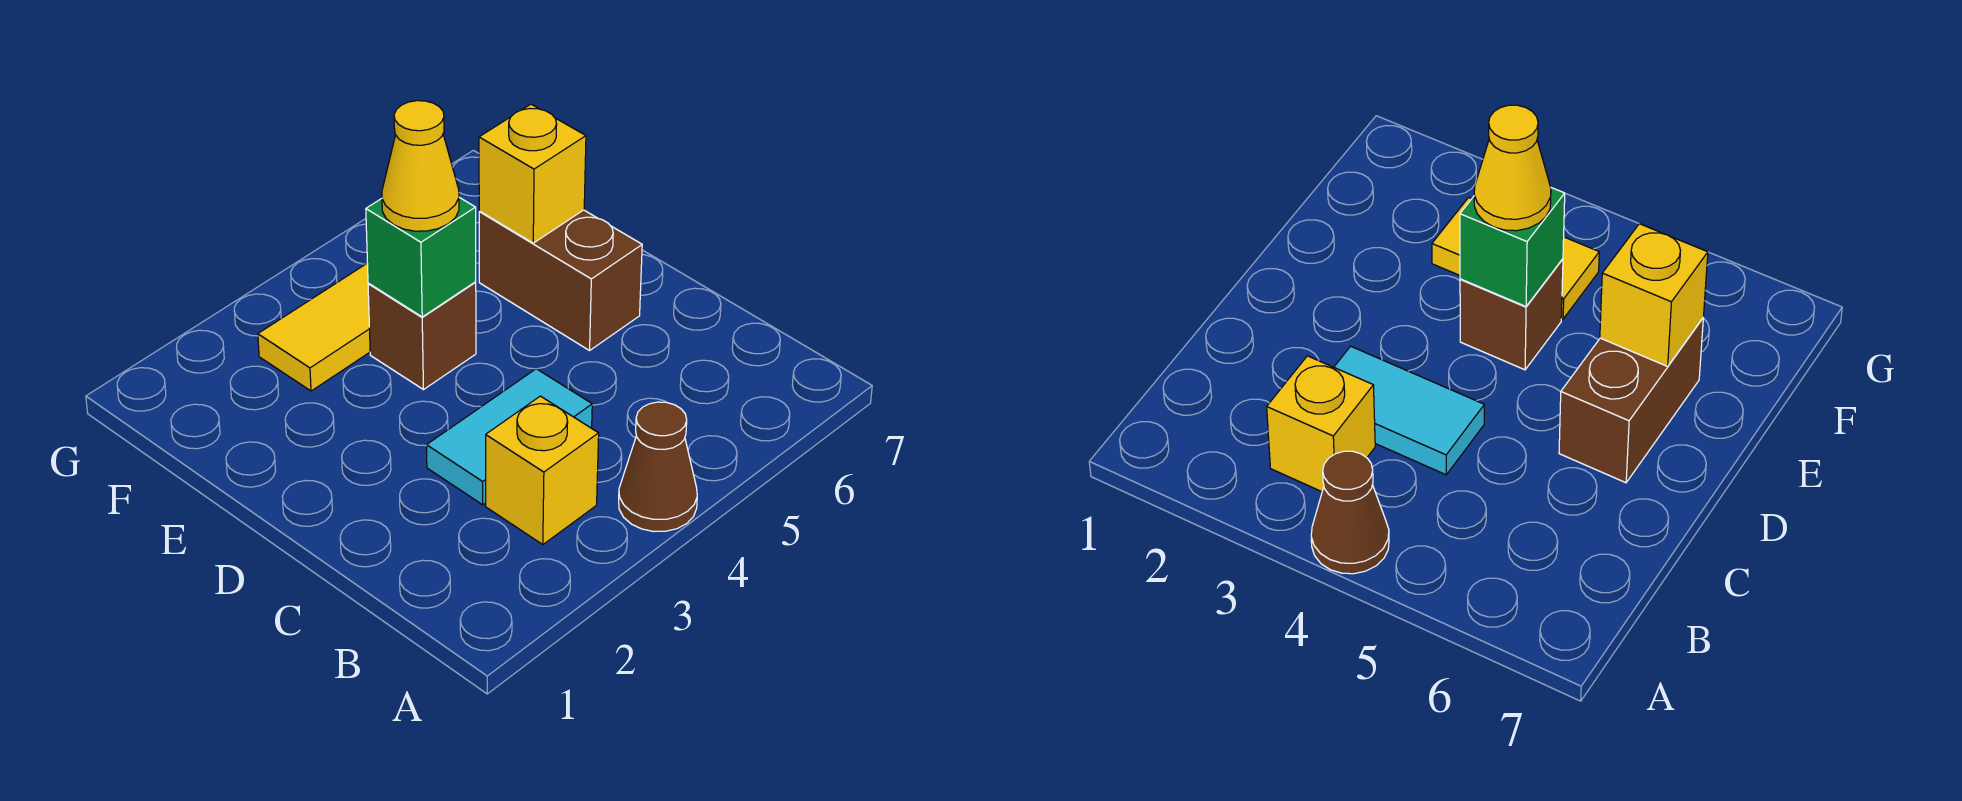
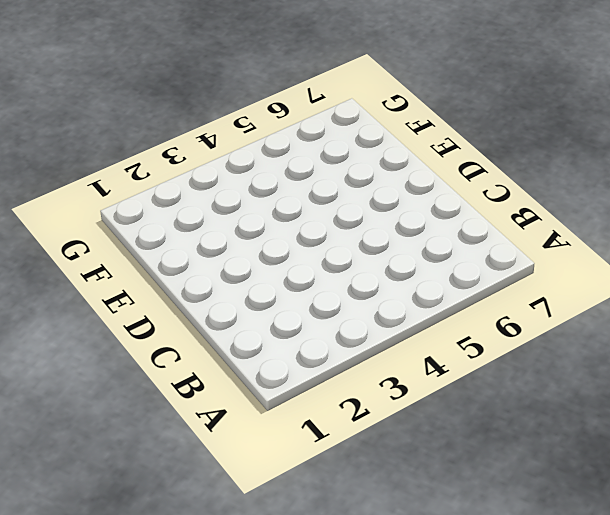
none -> brown 1x1 cone [619,402,697,531]
none -> yellow 1x1 brick [486,396,599,545]

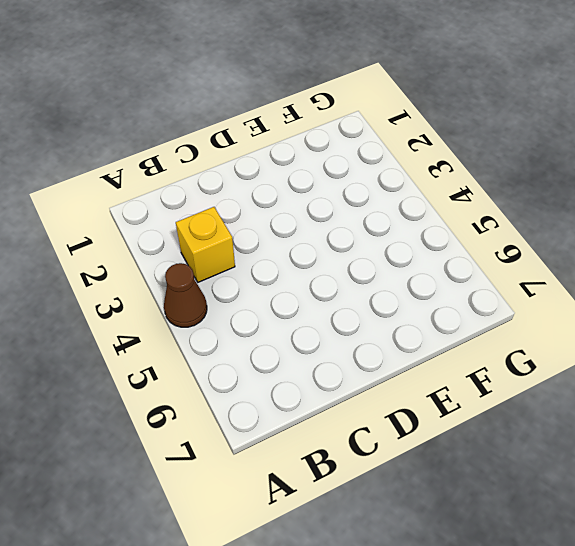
none -> cyan 1x2 tile [427,369,592,505]
none -> brown 1x2 brick [479,210,642,351]

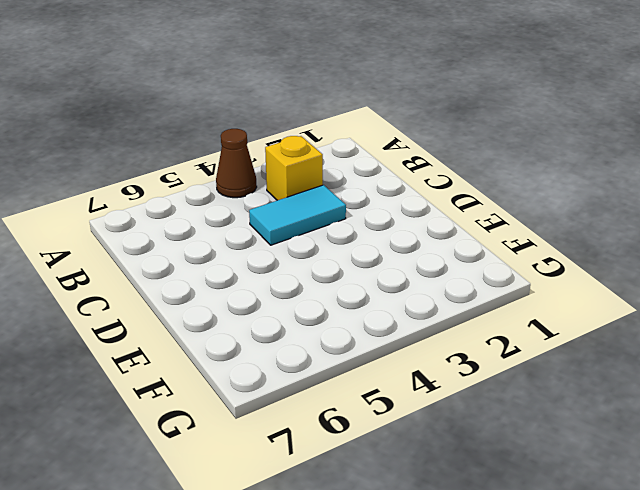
none -> brown 1x2 brick [479,210,642,351]
none -> brown 1x1 brick [368,282,476,390]

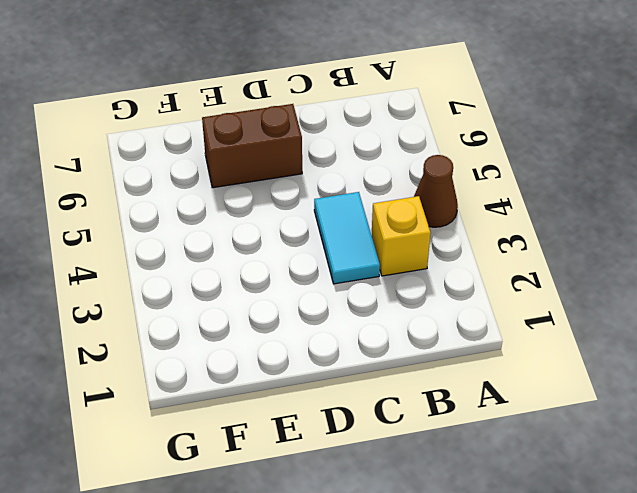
none -> brown 1x1 brick [368,282,476,390]
none -> yellow 1x2 tile [258,263,370,391]

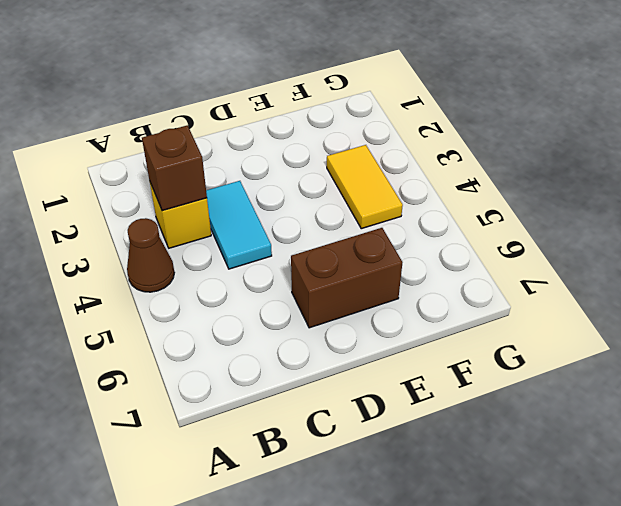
brown 1x1 brick [142,125,207,211] -> brown 1x1 brick moved to [368,282,476,390]
none -> green 1x1 brick [366,197,476,317]
none -> yellow 1x1 brick [479,104,586,243]

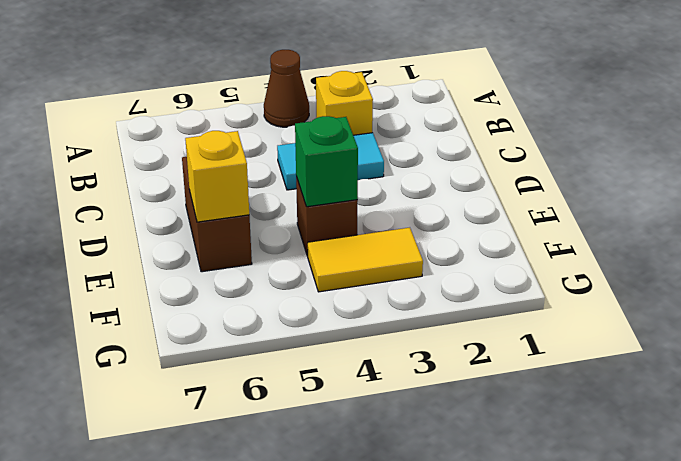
none -> yellow 1x1 cone [382,101,459,231]

